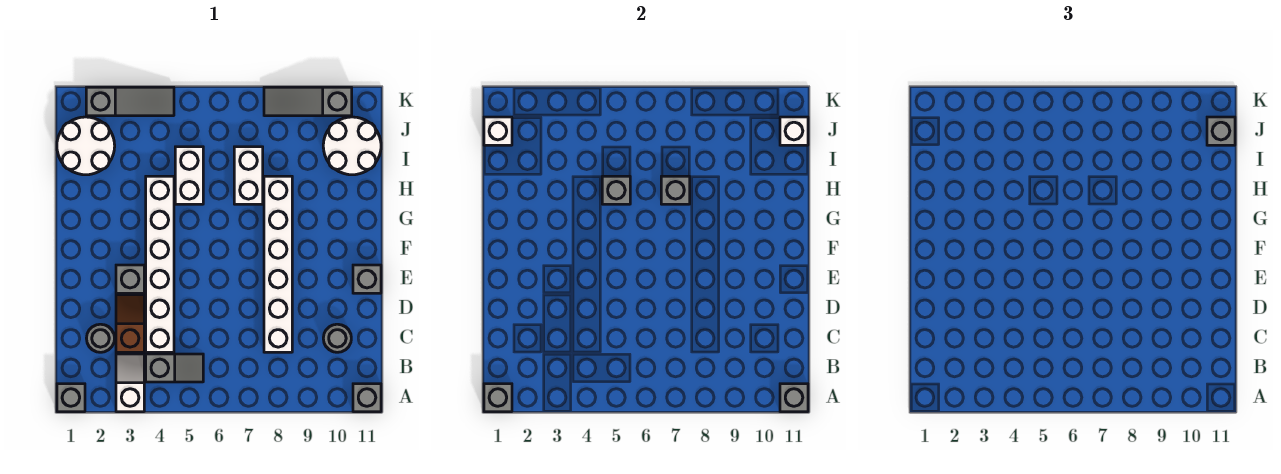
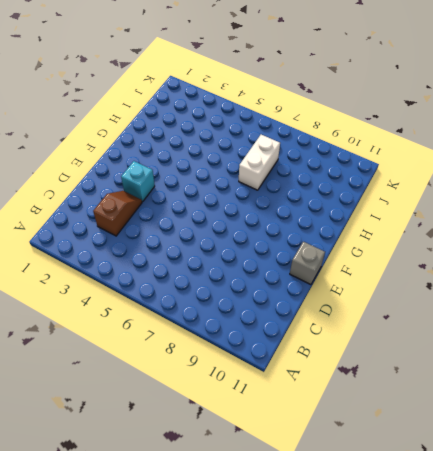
cyan 1x1 brick [121,161,155,202] -> grey 1x1 brick [116,265,144,293]
none -> grey 1x1 brick [57,384,85,412]
none -> white 1x2 slope [116,354,144,412]
none -> grey 1x1 brick [353,384,381,412]

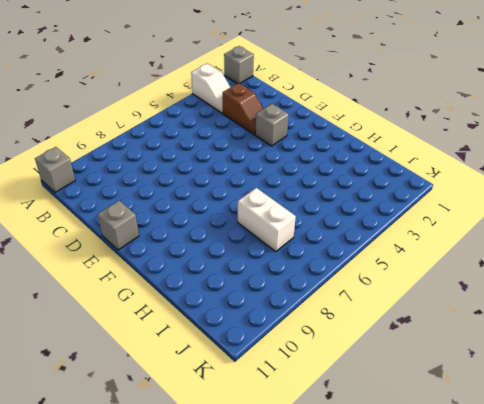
none -> grey 1x2 slope [146,354,203,382]
none -> grey 1x1 round brick [86,324,115,352]
none -> white 1x6 brick [146,176,174,352]

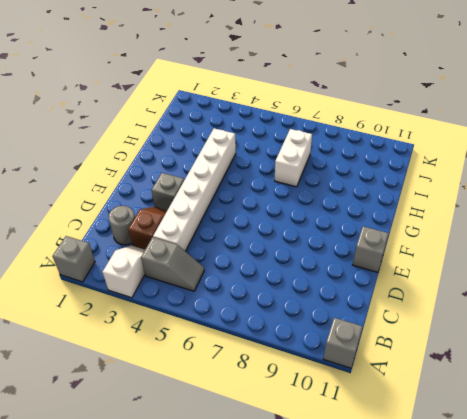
none -> white 1x6 brick [264,176,292,352]
none -> grey 1x1 round brick [323,324,351,352]
none -> white 1x2 brick [175,147,203,204]

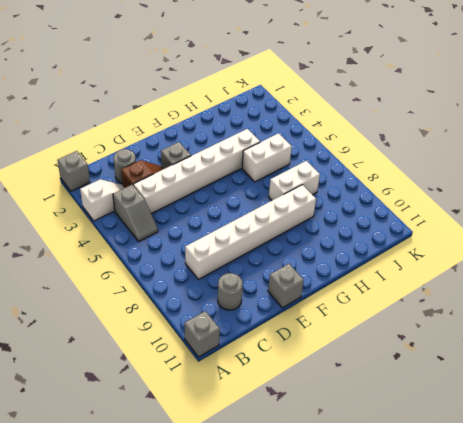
none -> white 2x2 round brick [57,117,115,175]
none -> white 2x2 round brick [323,117,381,175]
none -> grey 1x3 slope [86,87,174,116]

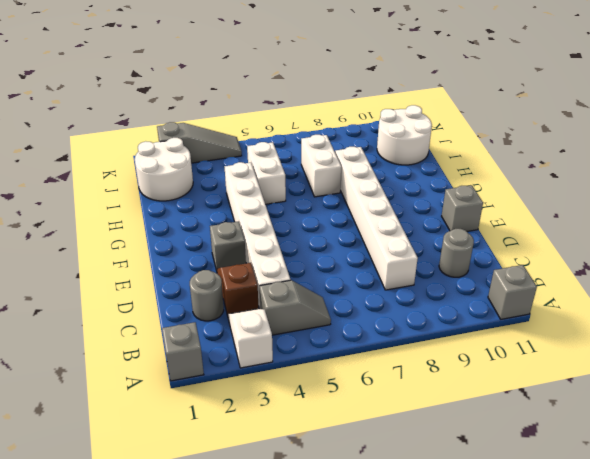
none -> grey 1x3 slope [264,87,352,116]
none -> grey 1x1 brick [484,384,512,412]
none -> grey 1x1 brick [780,384,808,412]

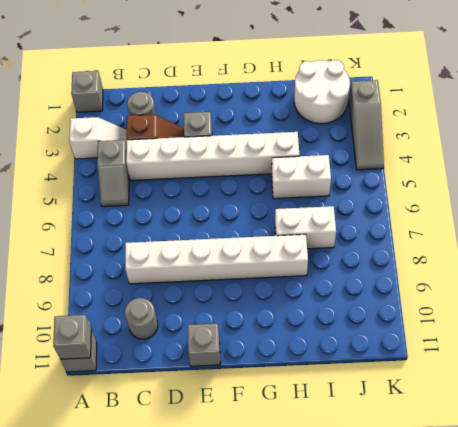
none -> white 2x2 round brick [323,117,381,175]
none -> grey 1x3 slope [264,87,352,116]
none -> grey 1x1 brick [484,384,512,412]

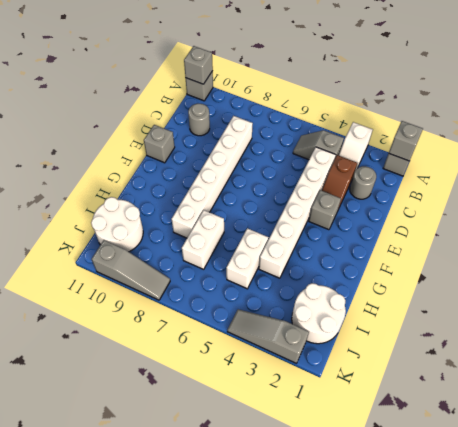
none -> grey 1x1 brick [602,176,630,204]
none -> grey 1x1 brick [661,176,690,204]
none -> white 1x1 brick [484,117,512,145]

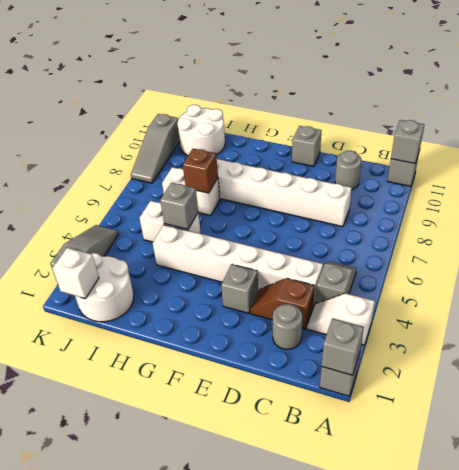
brown 1x1 brick [183,149,218,193] -> grey 1x1 brick [661,176,690,204]
none -> white 1x1 brick [780,117,808,145]
none -> grey 1x1 brick [1207,117,1235,145]

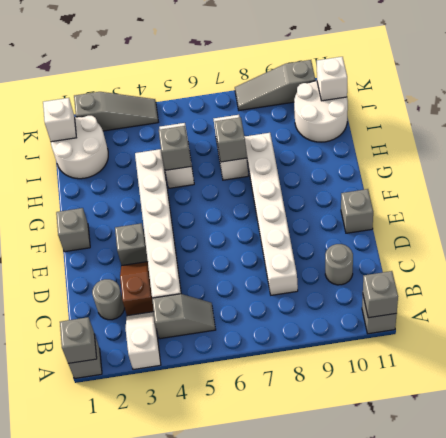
grey 1x1 brick [56,208,90,252] -> grey 1x1 brick moved to [1207,117,1235,145]

